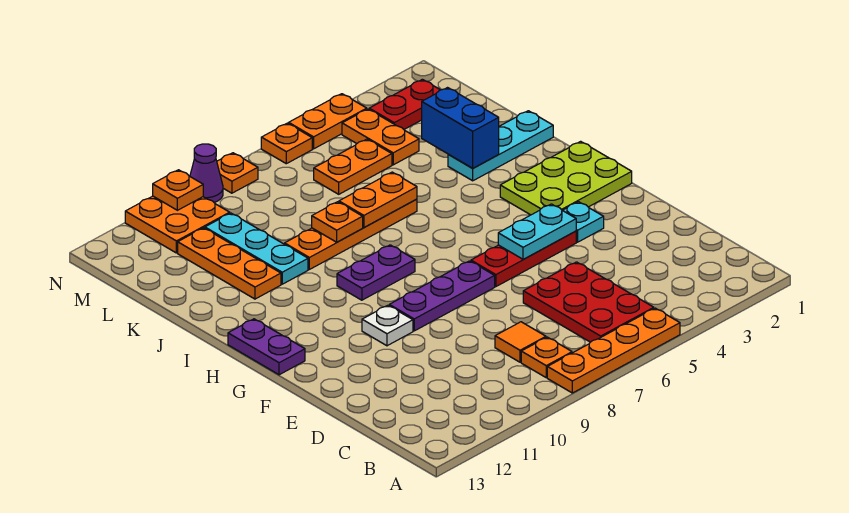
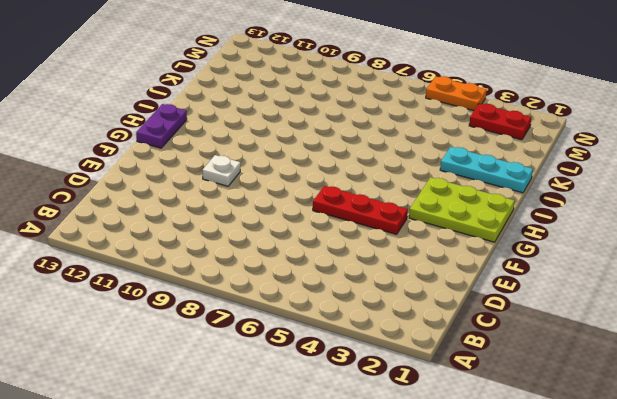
none -> orange 1x4 plate [547,308,680,393]
none -> red 2x3 plate [523,262,654,342]
none -> orange 1x1 plate [521,337,572,378]

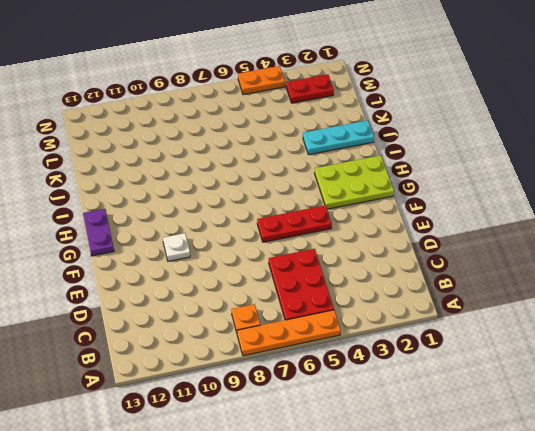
none -> orange 1x1 tile [495,322,546,362]
none -> cyan 1x1 plate [563,202,604,242]
none -> purple 1x3 plate [389,261,495,331]

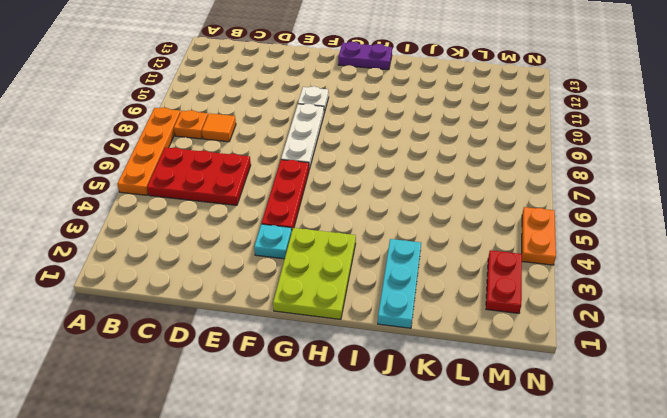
white 1x3 plate [281,104,324,169] -> purple 1x3 plate [389,261,495,331]
none -> purple 1x2 plate [337,245,415,300]
none -> orange 1x4 plate [285,199,417,269]
none -> cyan 1x3 plate [205,213,308,284]

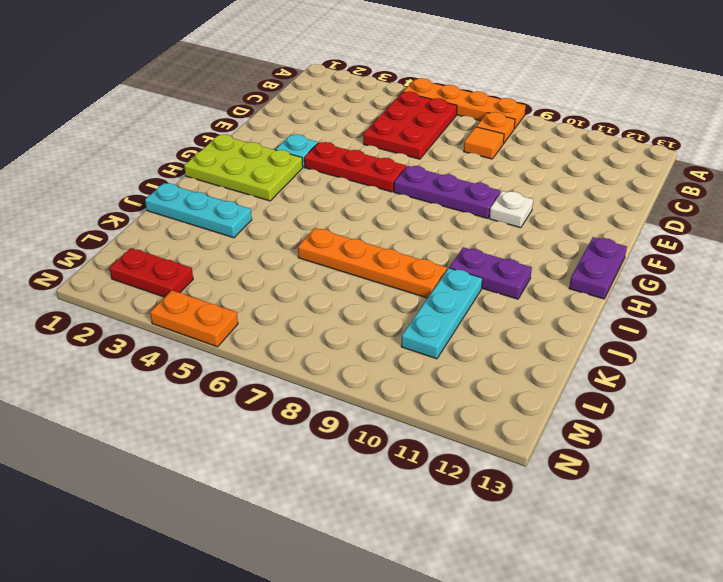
purple 1x2 plate [449,247,532,299] -> purple 1x2 plate moved to [337,245,415,300]
none -> orange 1x3 plate [178,228,281,299]
none -> orange 1x2 plate [342,109,419,165]
none -> orange 1x2 plate [314,139,392,194]

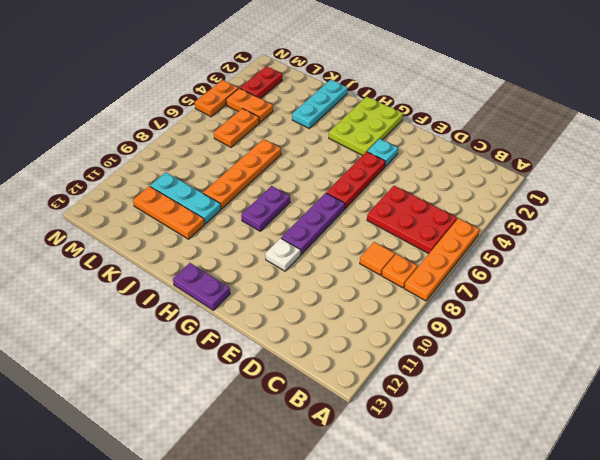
none -> orange 2x2 plate [125,196,230,253]
none -> orange 1x1 plate [261,123,312,164]
none -> orange 1x1 plate [217,153,258,193]

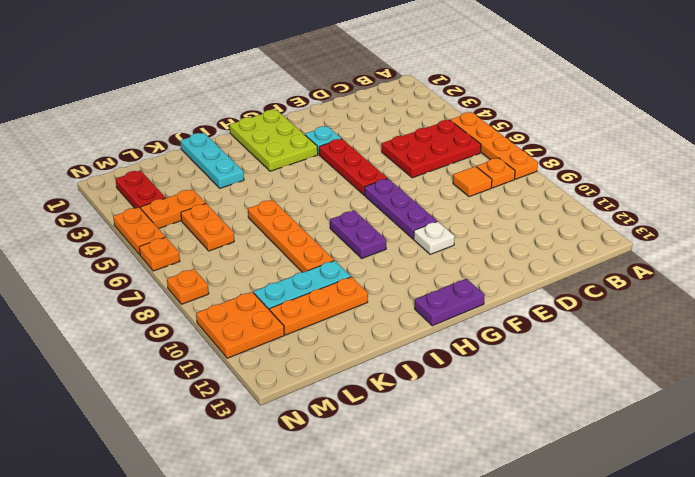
none -> purple 1x1 cone [190,144,223,202]
none -> cyan 1x2 plate [498,204,576,260]
none -> blue 1x2 brick [422,88,499,168]

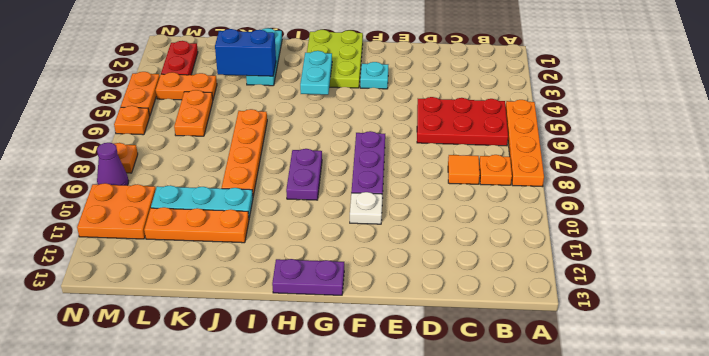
cyan 1x2 plate [300,51,332,95] -> cyan 1x2 plate moved to [498,204,576,260]
none -> red 1x3 plate [471,231,576,287]
none -> orange 1x2 plate [339,172,417,227]
none -> orange 1x1 plate [312,202,363,242]

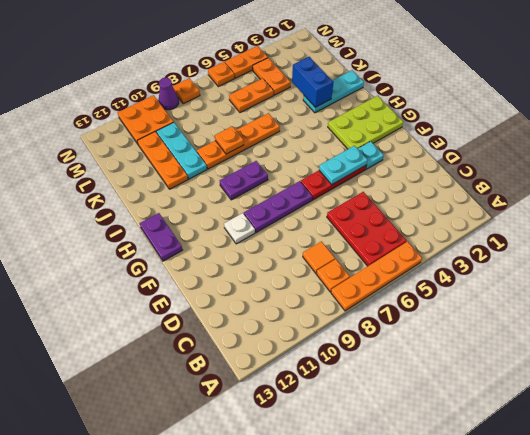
none -> red 1x2 plate [369,79,440,129]
none -> orange 1x2 plate [339,172,417,227]
none -> orange 1x1 plate [153,170,203,210]

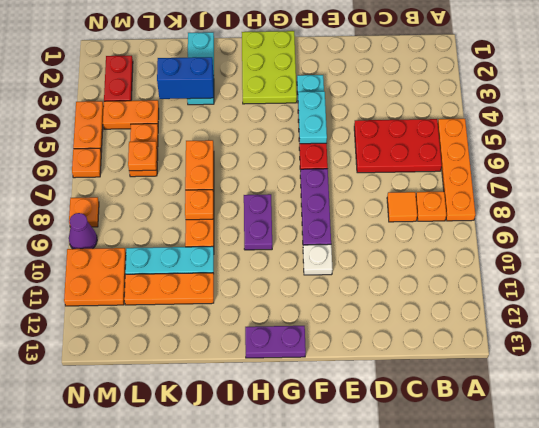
orange 1x1 plate [128,141,157,171] -> orange 1x1 plate moved to [153,170,203,210]

